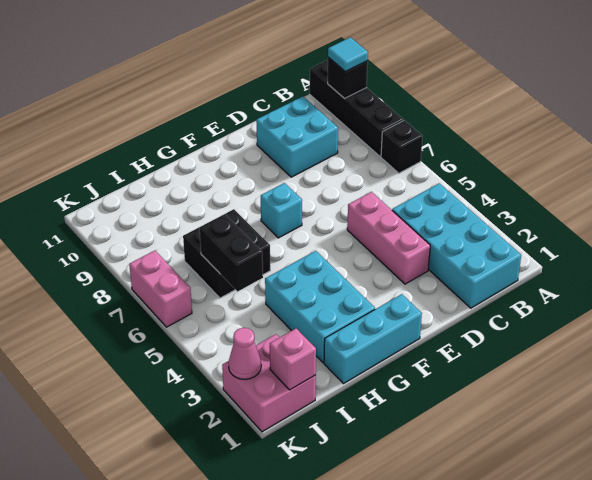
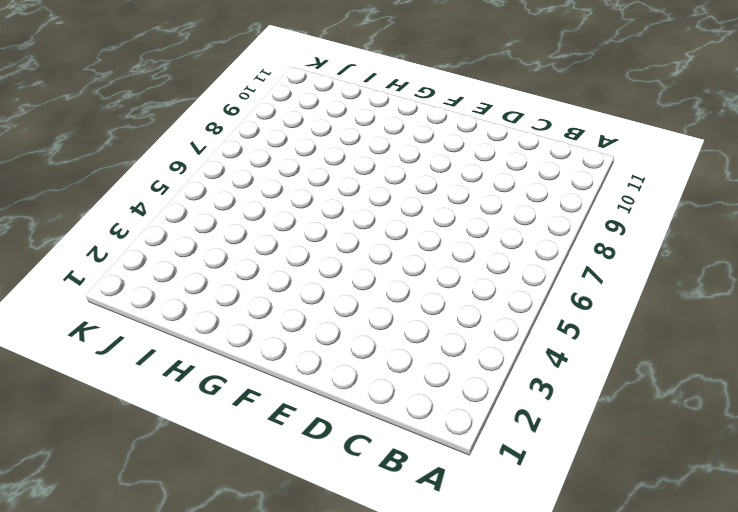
none -> black 1x1 brick [381,120,423,173]
none -> black 1x4 brick [310,60,404,157]
none -> cyan 2x4 brick [392,183,521,308]

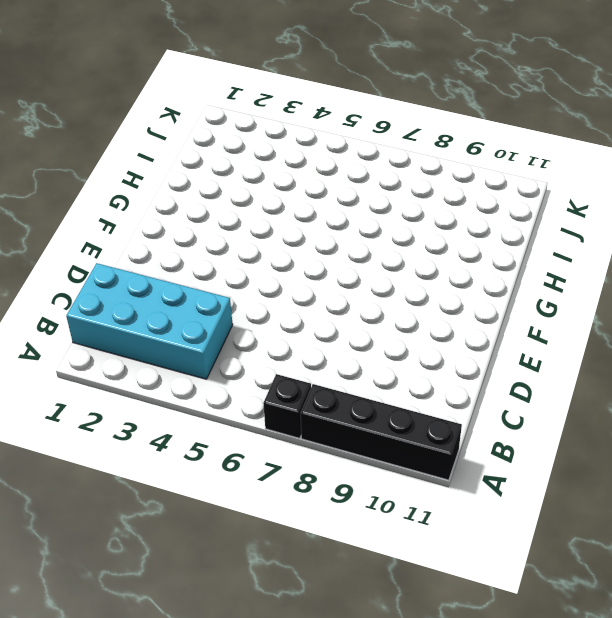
none -> cyan 2x2 brick [256,96,338,177]
none -> pink 1x3 brick [347,192,430,284]
none -> cyan 1x3 brick [324,294,422,384]

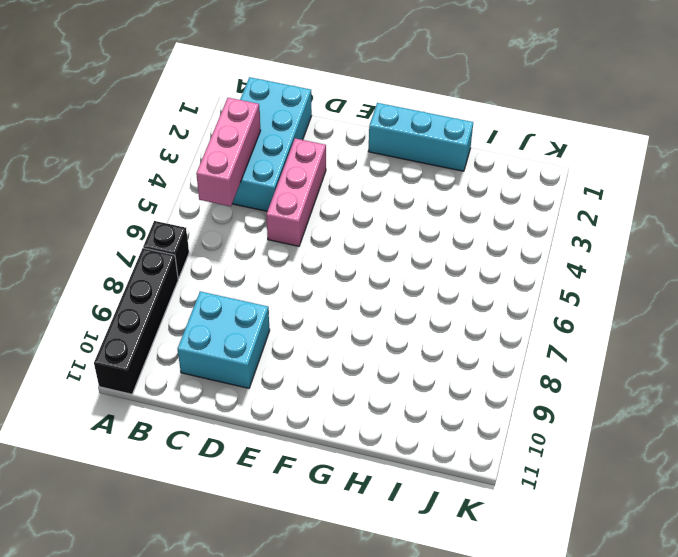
pink 1x3 brick [196,98,261,206] -> none
none -> cyan 1x1 brick [261,183,302,238]
none -> cyan 2x3 brick [265,251,375,363]
none -> black 2x2 brick [183,209,270,298]

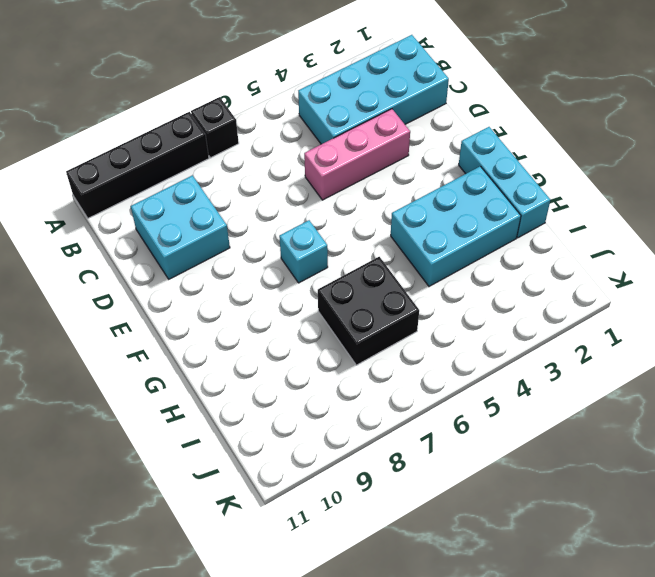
none -> pink 2x2 brick [222,334,316,432]
none -> pink 1x2 brick [129,251,192,327]
none -> black 1x1 brick [328,57,368,99]

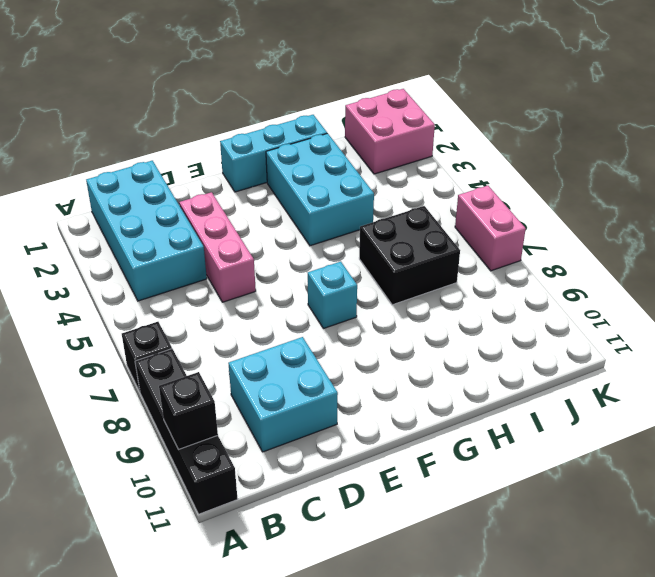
none -> black 1x2 brick [200,214,263,292]
none -> pink 1x1 brick [270,328,316,390]
none -> pink 1x1 cone [228,328,261,379]

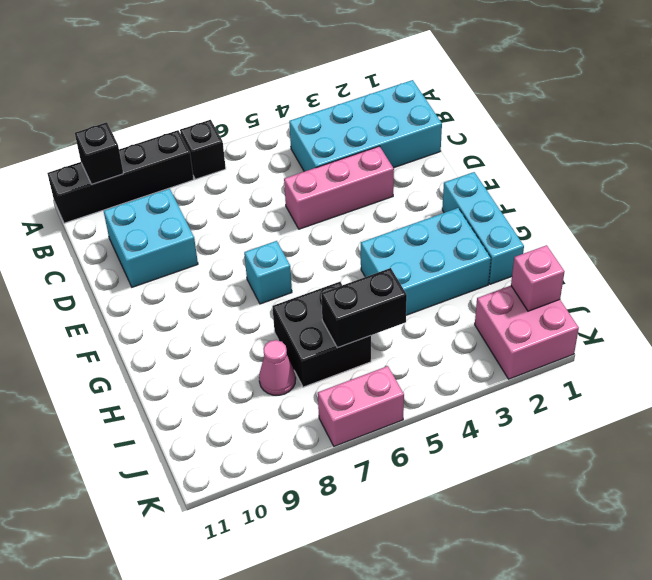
pink 1x1 cone [259,340,296,395] -> pink 1x1 cone moved to [228,328,261,379]
none -> cyan 1x1 tile [328,37,368,72]

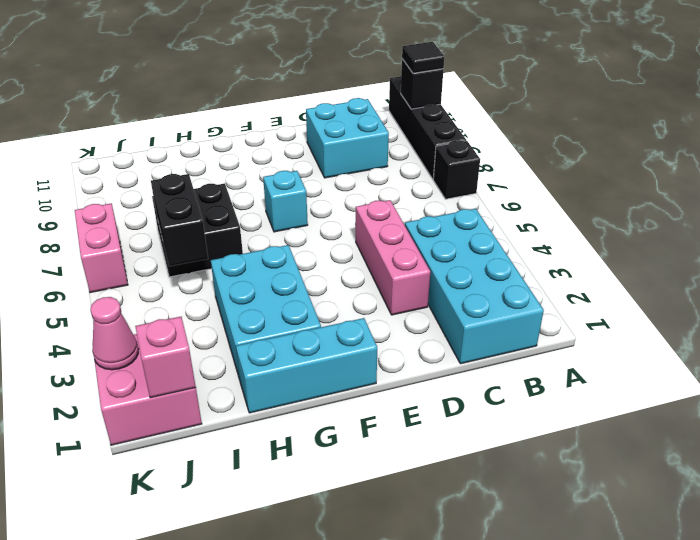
black 1x1 tile [402,42,444,73] -> cyan 1x1 tile [328,37,368,72]

